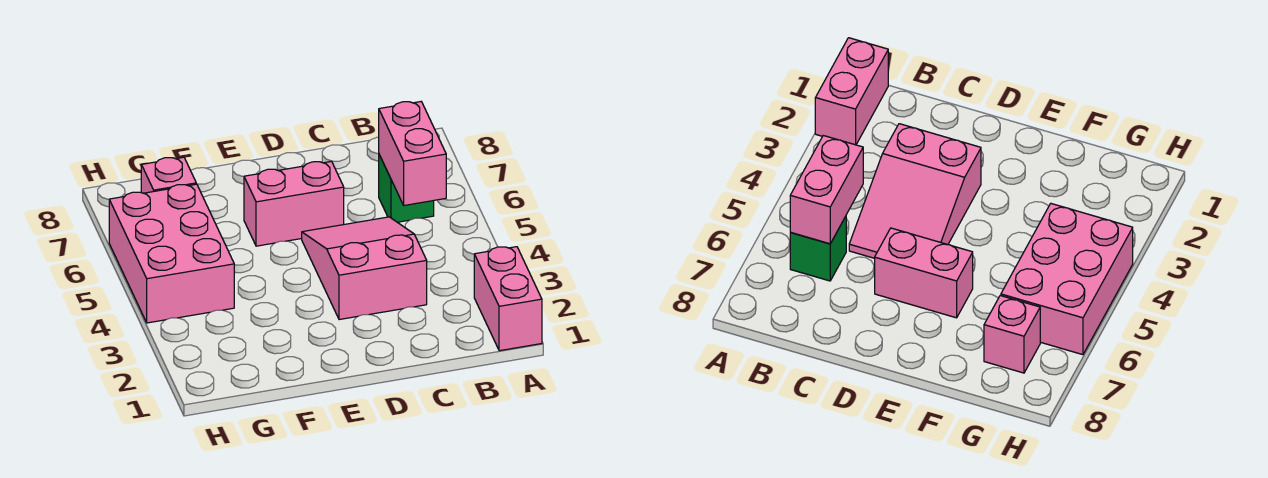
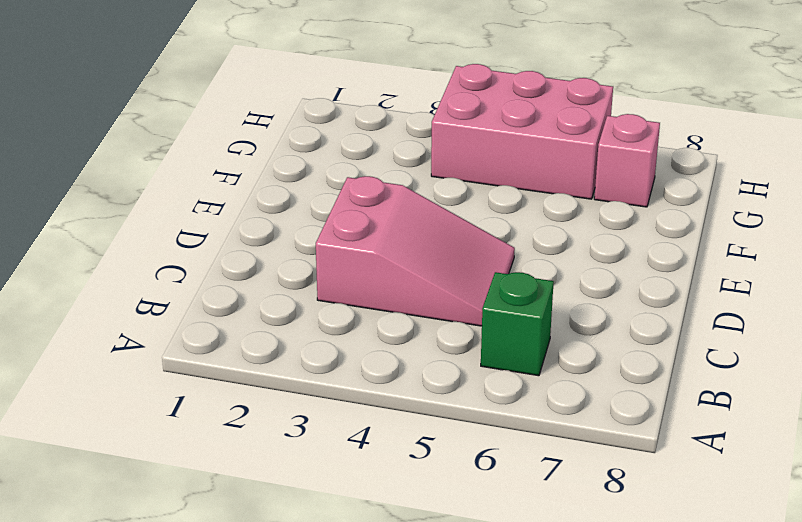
none -> pink 1x2 brick [474,247,542,351]
none -> pink 1x2 brick [244,161,344,246]

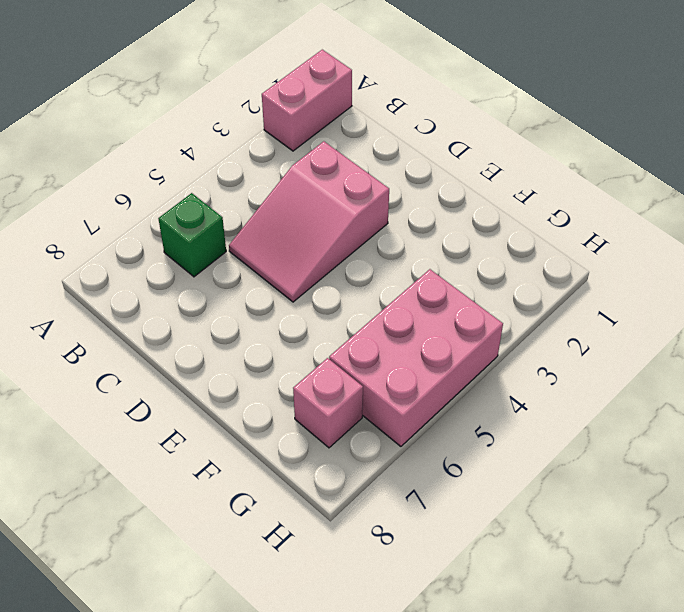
none -> pink 1x2 brick [244,161,344,246]
none -> pink 1x2 brick [379,102,446,205]

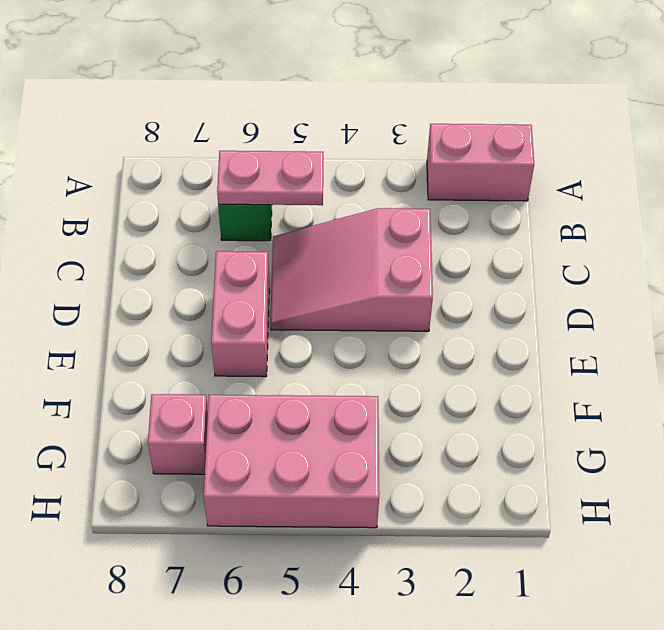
pink 1x2 plate [217,151,323,205] -> pink 1x2 brick [379,102,446,205]

